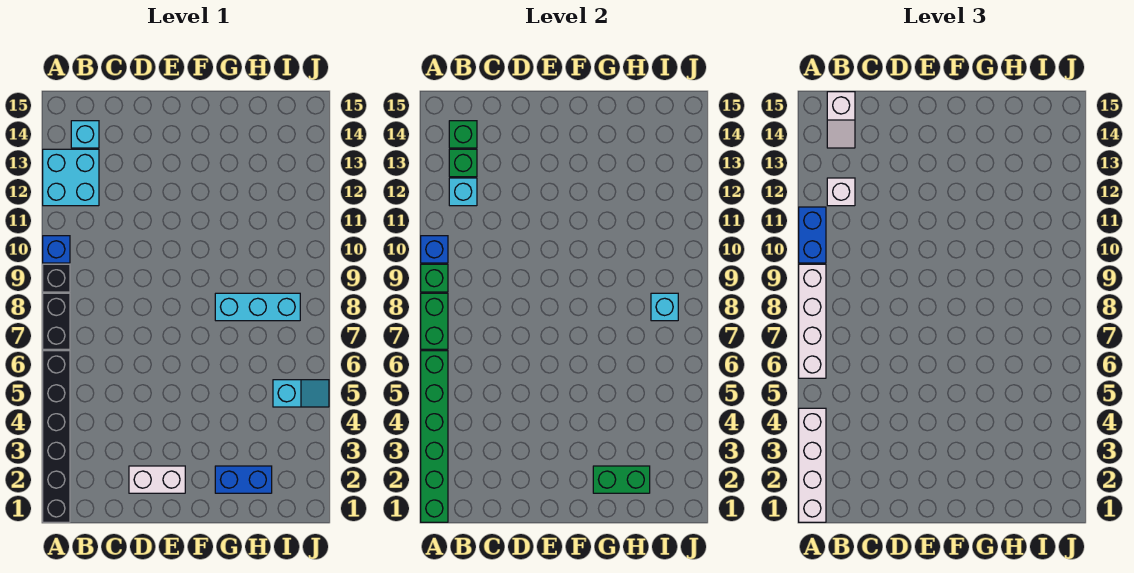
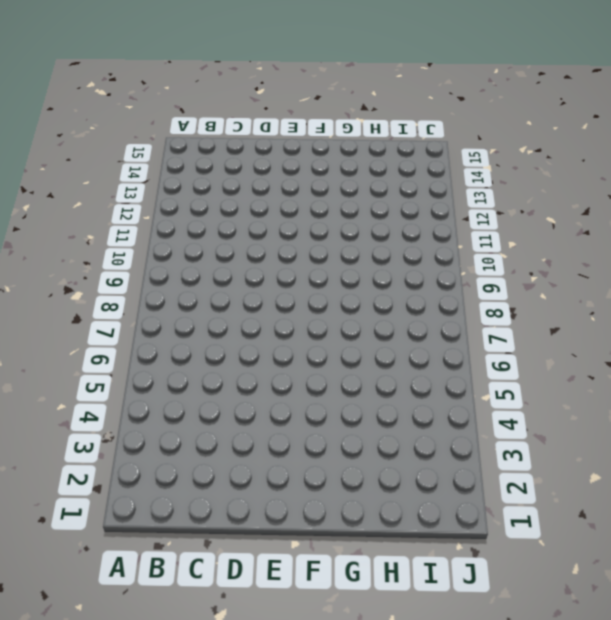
none -> black 1x6 brick [43,351,70,522]
none -> black 1x2 brick [43,293,70,349]
none -> black 1x1 brick [43,264,70,292]

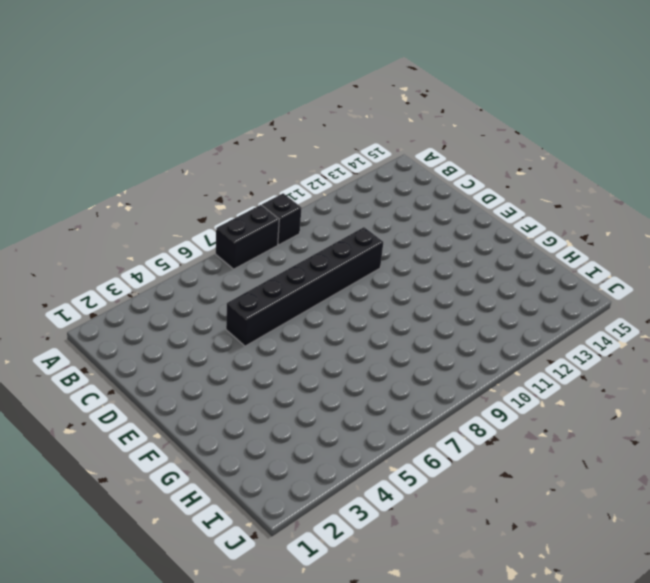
black 1x6 brick [226,227,383,346] -> black 1x6 brick moved to [43,351,70,522]
none -> blue 1x1 brick [43,236,70,263]
none -> cyan 2x2 brick [43,149,99,206]
none -> cyan 1x1 brick [71,121,99,148]

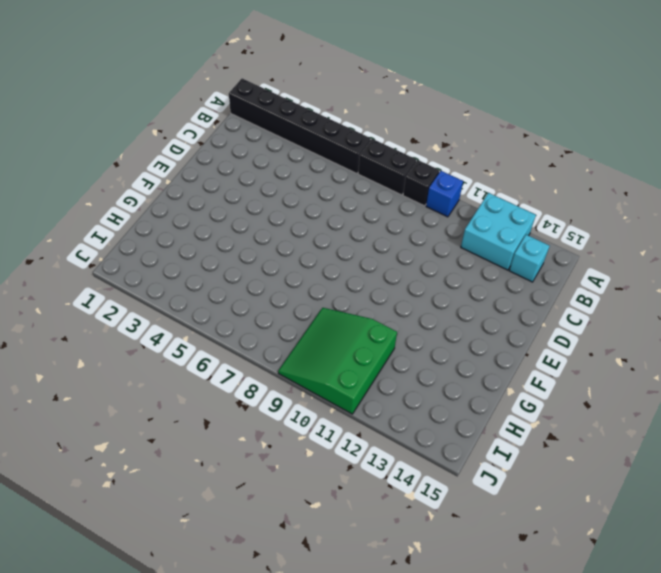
green 3x3 slope [278,308,397,414] -> none
none -> white 1x2 brick [129,466,185,493]
none -> blue 1x2 brick [215,466,272,493]
none -> cyan 1x3 brick [215,293,300,321]

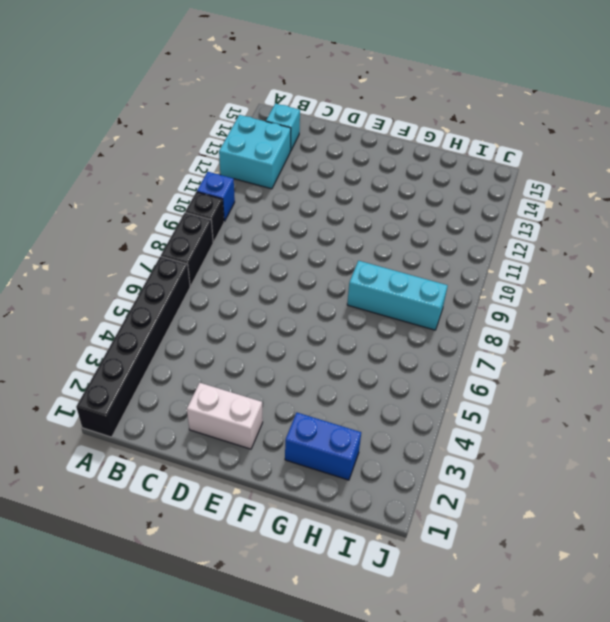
none -> cyan 1x2 slope [273,380,329,407]
none -> green 1x6 brick [421,351,448,522]
none -> green 1x2 brick [421,293,448,349]

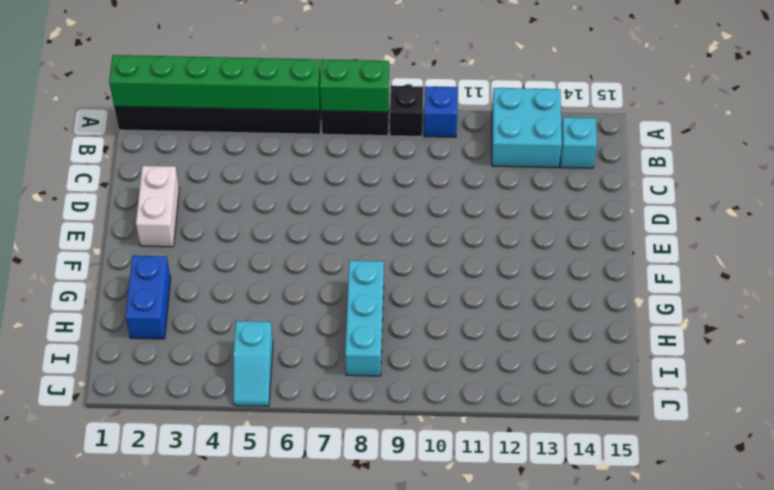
none -> green 1x1 brick [421,264,448,292]
none -> blue 1x1 brick [421,236,448,263]
none -> cyan 1x1 brick [449,178,477,206]

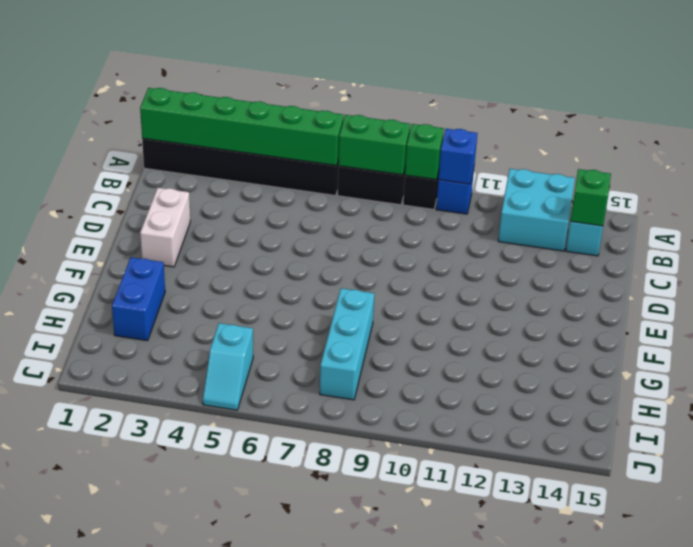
none -> cyan 1x1 brick [449,178,477,206]
none -> green 1x1 brick [449,149,477,177]
none -> green 1x2 brick [593,466,650,493]

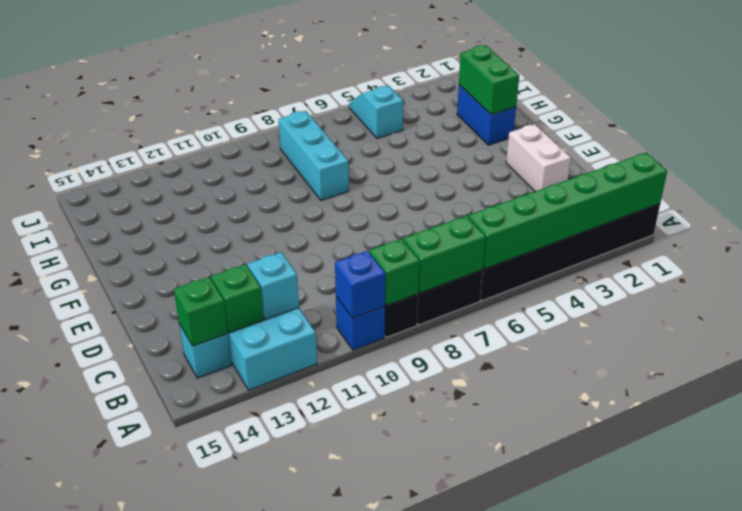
none -> cyan 1x1 brick [651,293,678,321]
none -> white 1x4 brick [799,408,826,522]
none -> white 1x4 brick [799,264,826,378]

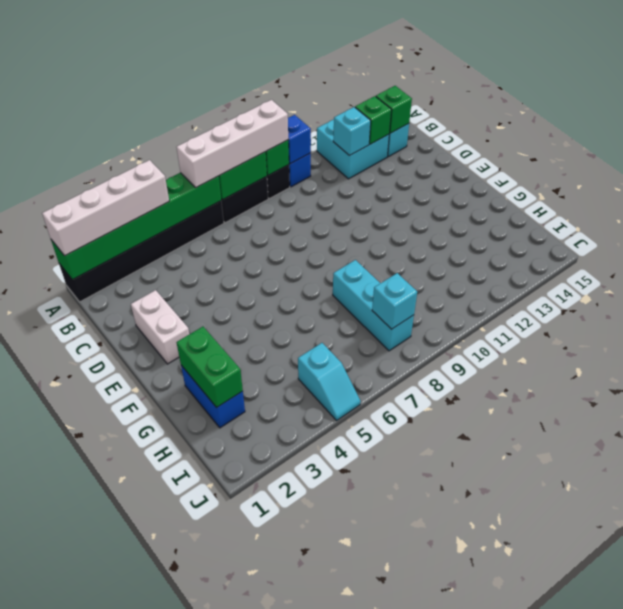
none -> blue 1x2 brick [799,207,826,263]
none -> white 1x1 brick [827,178,855,206]
none -> white 1x2 slope [827,92,855,148]

